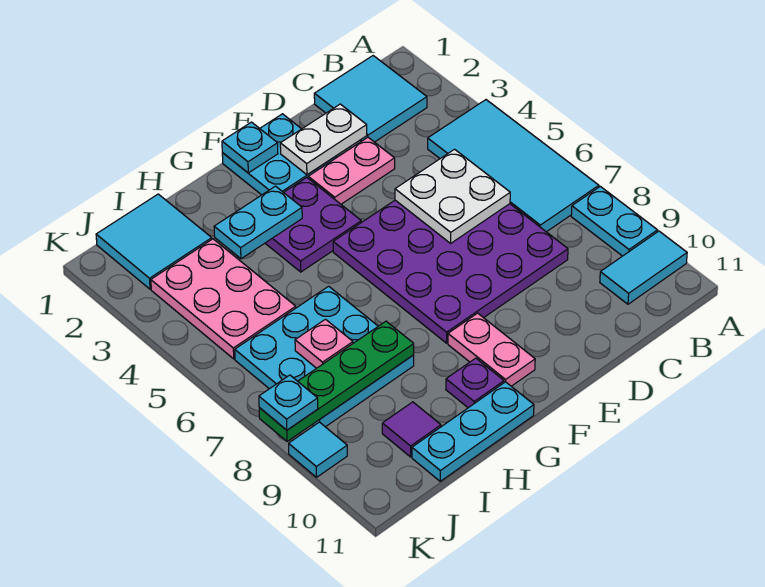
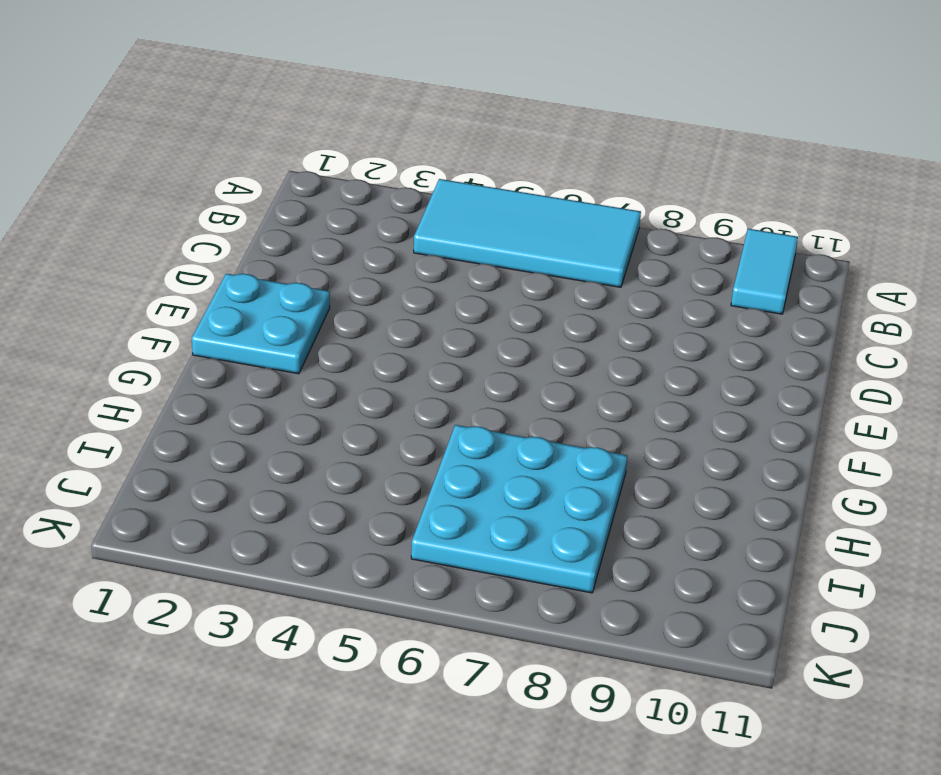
none -> cyan 1x2 plate [571,186,657,256]
none -> cyan 2x2 tile [314,56,427,142]
none -> purple 4x4 plate [333,200,568,343]

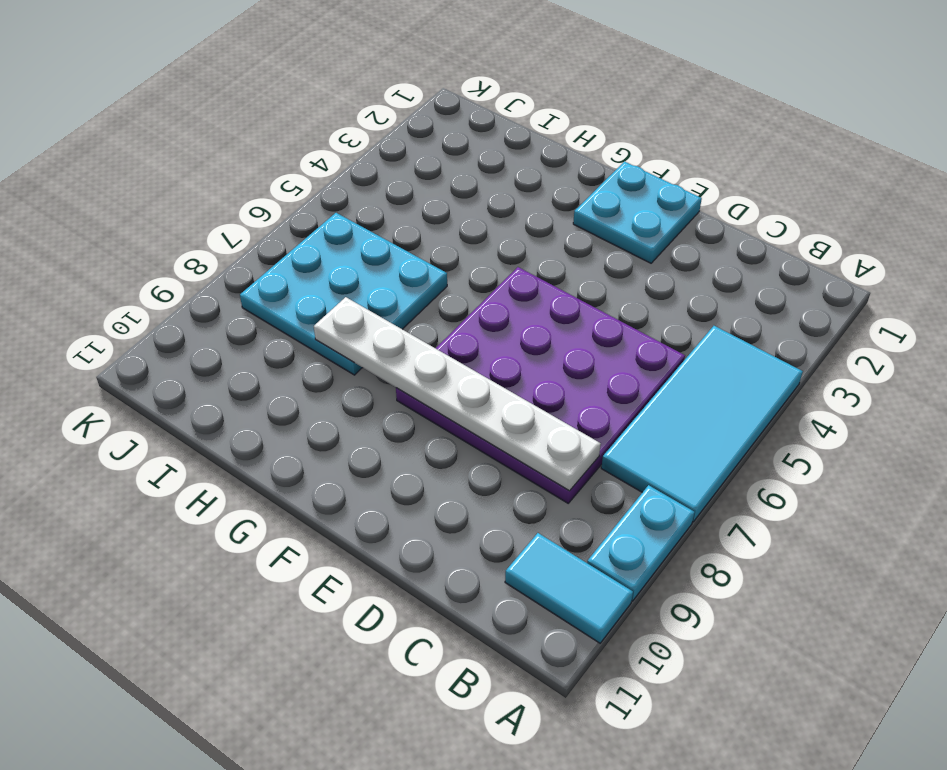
white 1x6 plate [314,297,601,491] -> green 1x4 plate [259,321,414,441]
none -> cyan 2x2 tile [314,56,427,142]
none -> pink 1x2 plate [308,137,395,204]
none -> purple 2x2 plate [265,177,361,272]

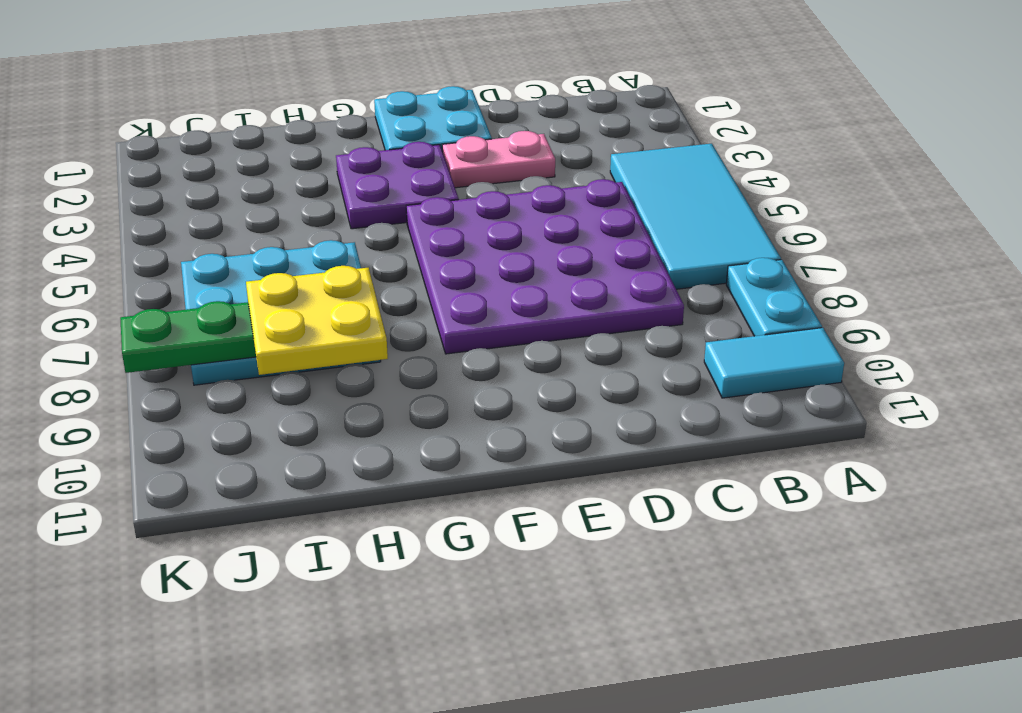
yellow 2x2 plate [246,266,388,375] -> none
none -> cyan 2x2 tile [314,56,427,142]
none -> pink 1x2 plate [448,313,535,386]
none -> purple 1x1 plate [446,358,504,408]

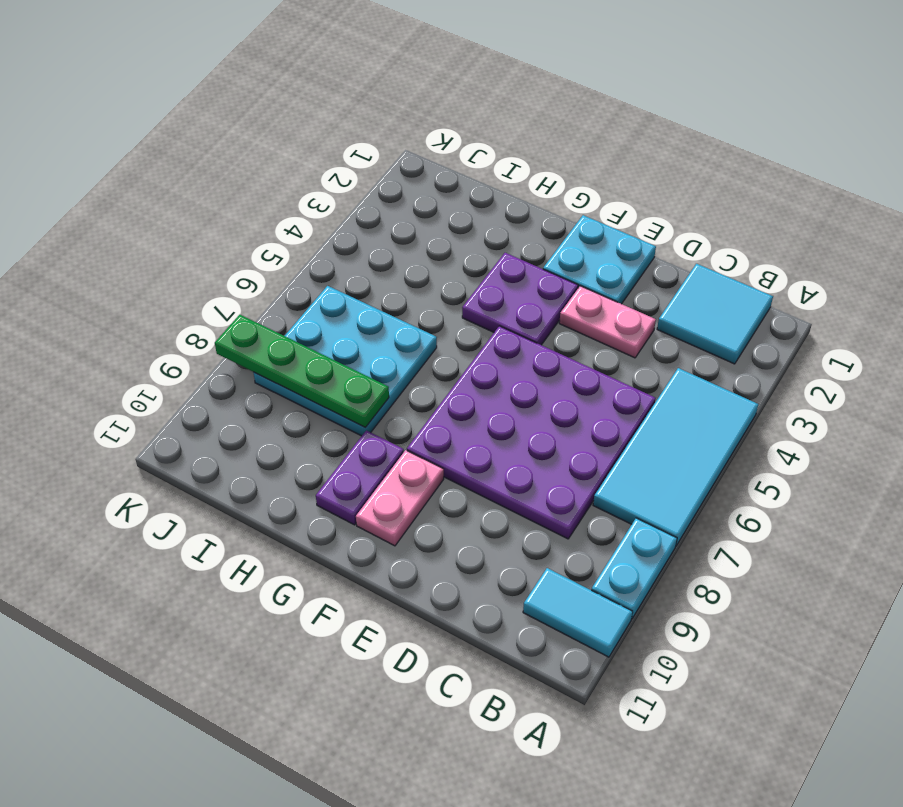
purple 1x2 plate [316,430,404,525] -> purple 1x1 plate [446,358,504,408]
none -> cyan 1x3 plate [412,382,534,481]
none -> cyan 2x2 tile [96,194,212,289]
none -> pink 2x3 plate [151,239,296,359]

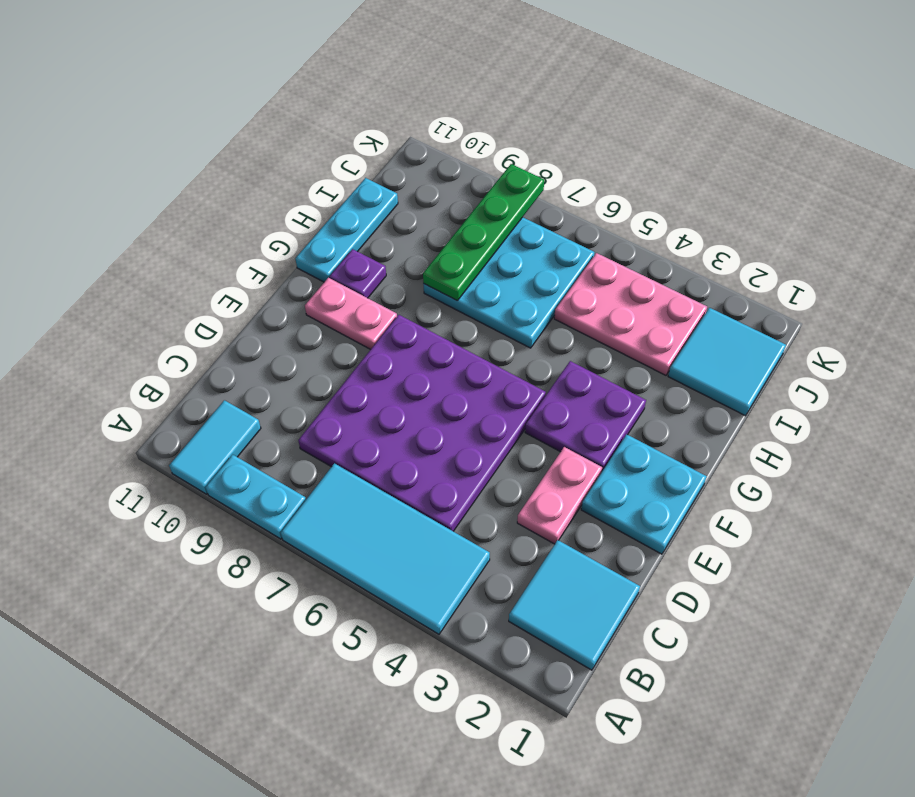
none -> purple 1x1 tile [382,402,441,457]
none -> cyan 1x1 tile [289,422,347,477]
none -> white 2x2 plate [395,149,510,243]

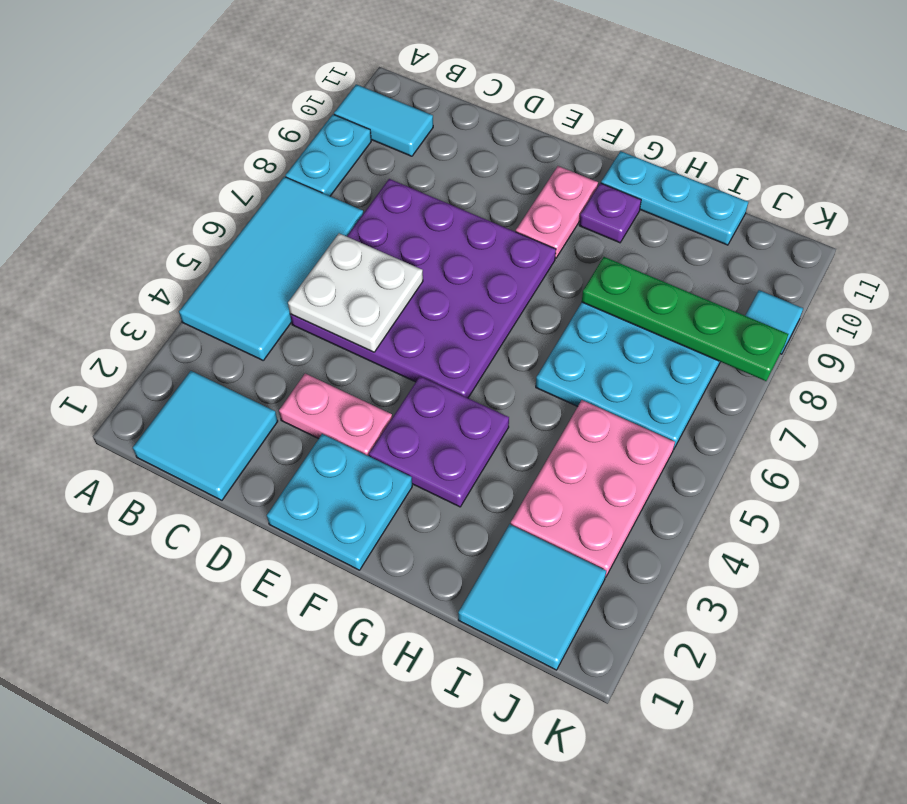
none -> purple 1x1 tile [382,402,441,457]
none -> white 1x2 plate [280,104,367,175]
none -> cyan 1x1 plate [222,122,278,173]

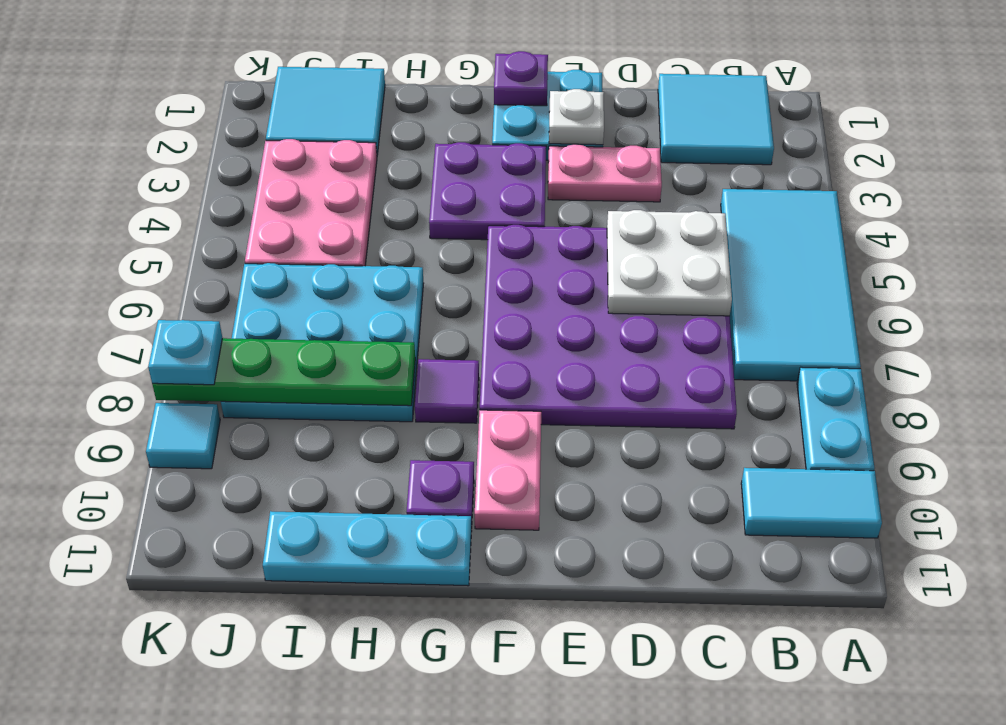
white 1x1 plate [549,89,604,145] -> white 1x2 plate [280,104,367,175]
purple 1x1 plate [494,51,548,106] -> cyan 1x1 plate [222,122,278,173]
purple 1x1 tile [415,359,479,423] -> purple 1x1 tile moved to [382,402,441,457]
none -> cyan 1x2 plate [214,186,302,259]
none -> pink 1x1 plate [295,319,353,368]

